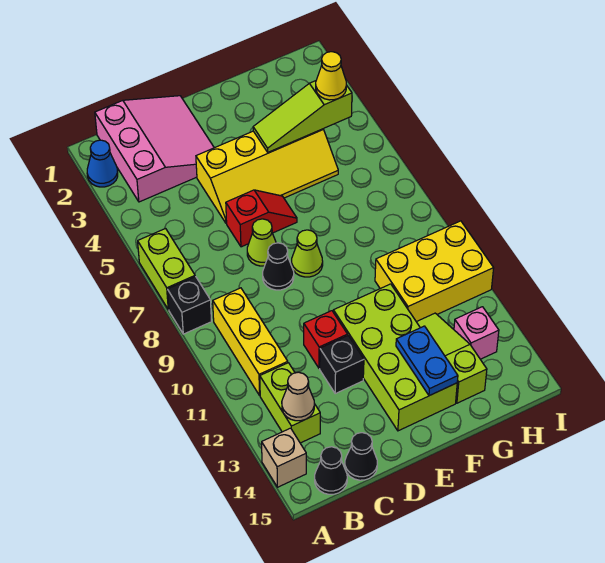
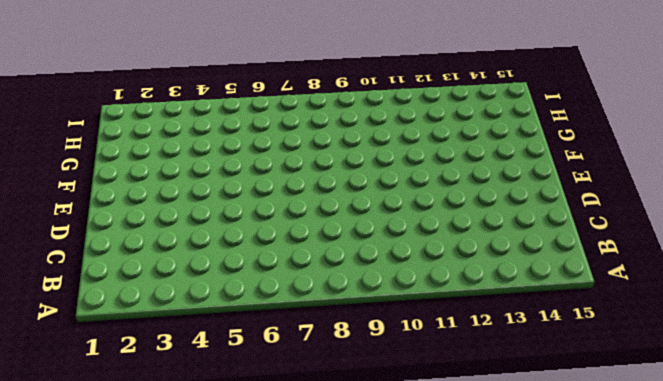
none -> blue 1x1 cone [87,140,118,187]
none -> lime 1x2 brick [138,229,195,310]
none -> black 1x1 brick [167,277,212,334]

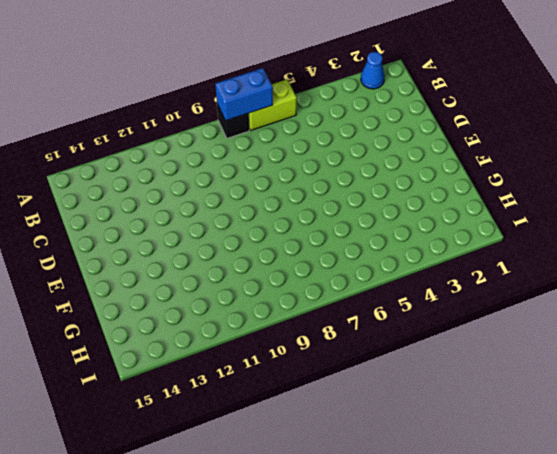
blue 1x2 brick [215,68,273,121] -> none
none -> tan 1x1 brick [262,428,306,487]
none -> pink 3x3 slope [95,96,214,202]
none -> yellow 1x3 brick [213,288,288,395]

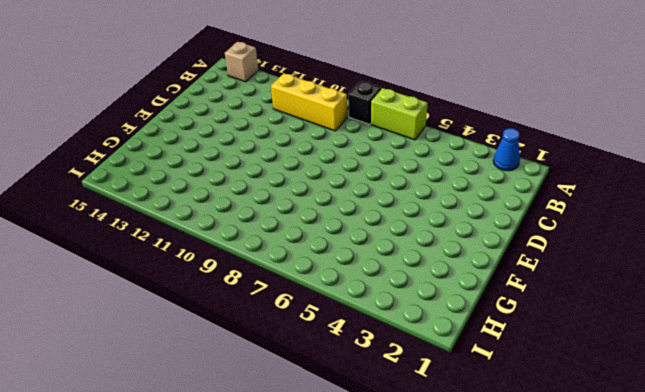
none -> pink 3x3 slope [95,96,214,202]
none -> lime 1x2 brick [260,363,320,443]
none -> black 1x1 cone [315,447,347,494]

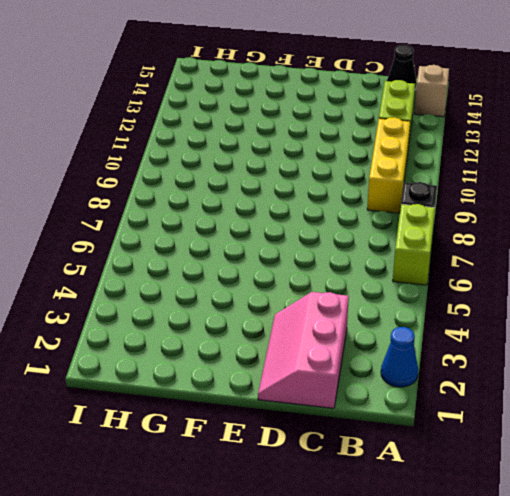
pink 2x3 slope [258,292,349,408] -> pink 3x3 slope [95,96,214,202]
none -> black 1x1 cone [345,433,377,480]
none -> yellow 2x4 slope [196,129,338,223]
none -> red 1x2 slope [226,190,297,247]

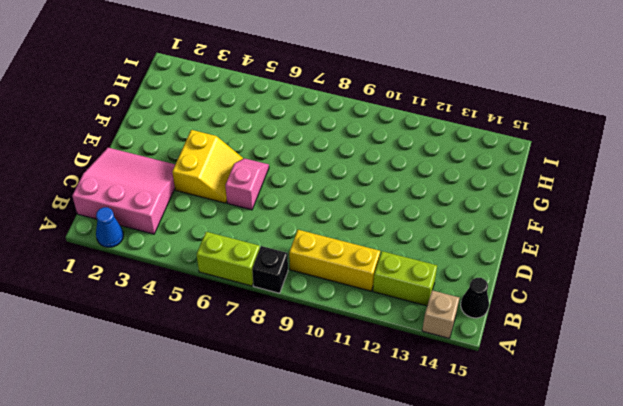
yellow 2x2 slope [172,130,243,203] -> yellow 2x4 slope [196,129,338,223]
pink 1x2 slope [225,158,269,210] -> red 1x2 slope [226,190,297,247]
none -> black 1x1 cone [345,433,377,480]
none -> lime 1x1 cone [247,219,276,266]
none -> black 1x1 cone [263,243,294,290]

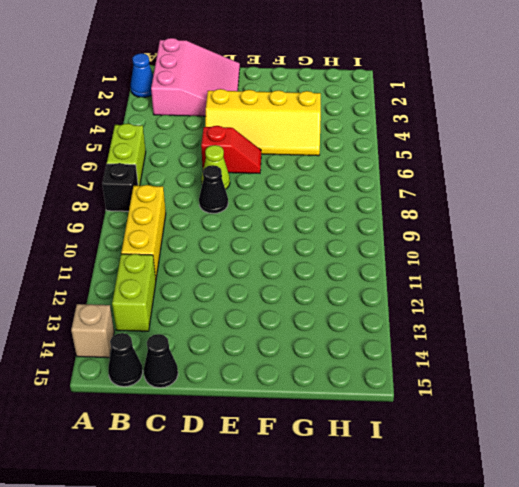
none -> red 1x1 brick [304,311,348,368]
none -> black 1x1 brick [320,336,364,394]
none -> lime 1x1 cone [292,230,323,277]

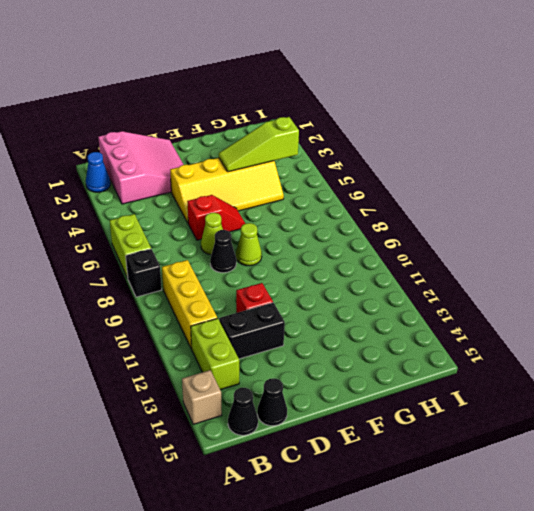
black 1x2 brick [219,303,285,359] -> black 1x1 brick [320,336,364,394]
none -> lime 2x4 brick [333,284,457,431]
none -> yellow 2x3 brick [375,221,494,322]
none -> lime 1x3 slope [417,313,487,403]

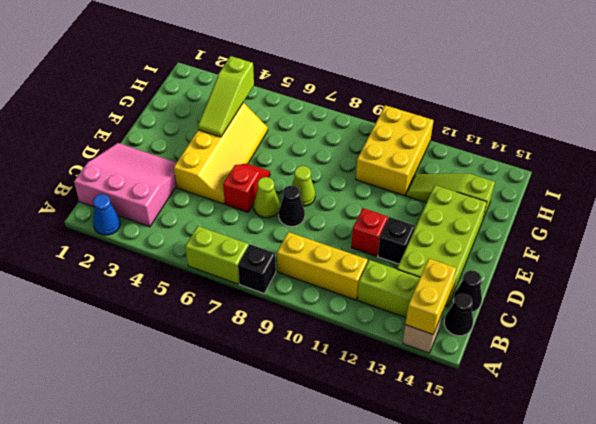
yellow 1x2 brick [405,259,456,334] -> none
lime 2x4 brick [397,185,487,306] -> lime 2x4 brick turned to [333,284,457,431]
none -> pink 1x1 brick [454,307,499,359]
none -> tan 1x1 cone [282,372,314,421]
none -> blue 1x2 plate [396,326,458,396]

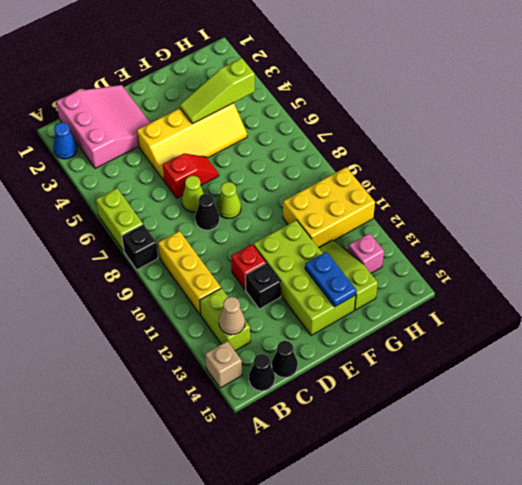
none -> yellow 1x1 cone [316,52,346,100]

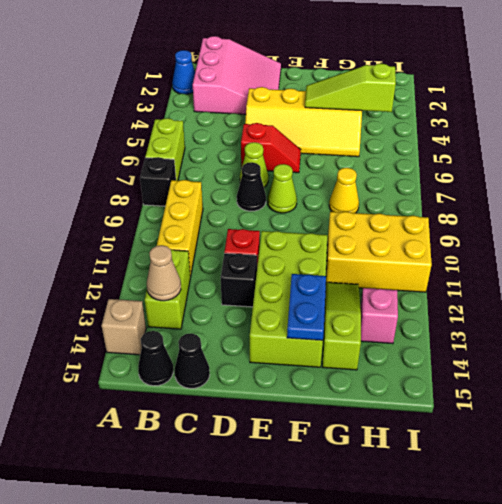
yellow 1x1 cone [329,168,359,213] -> yellow 1x1 cone moved to [316,52,346,100]

